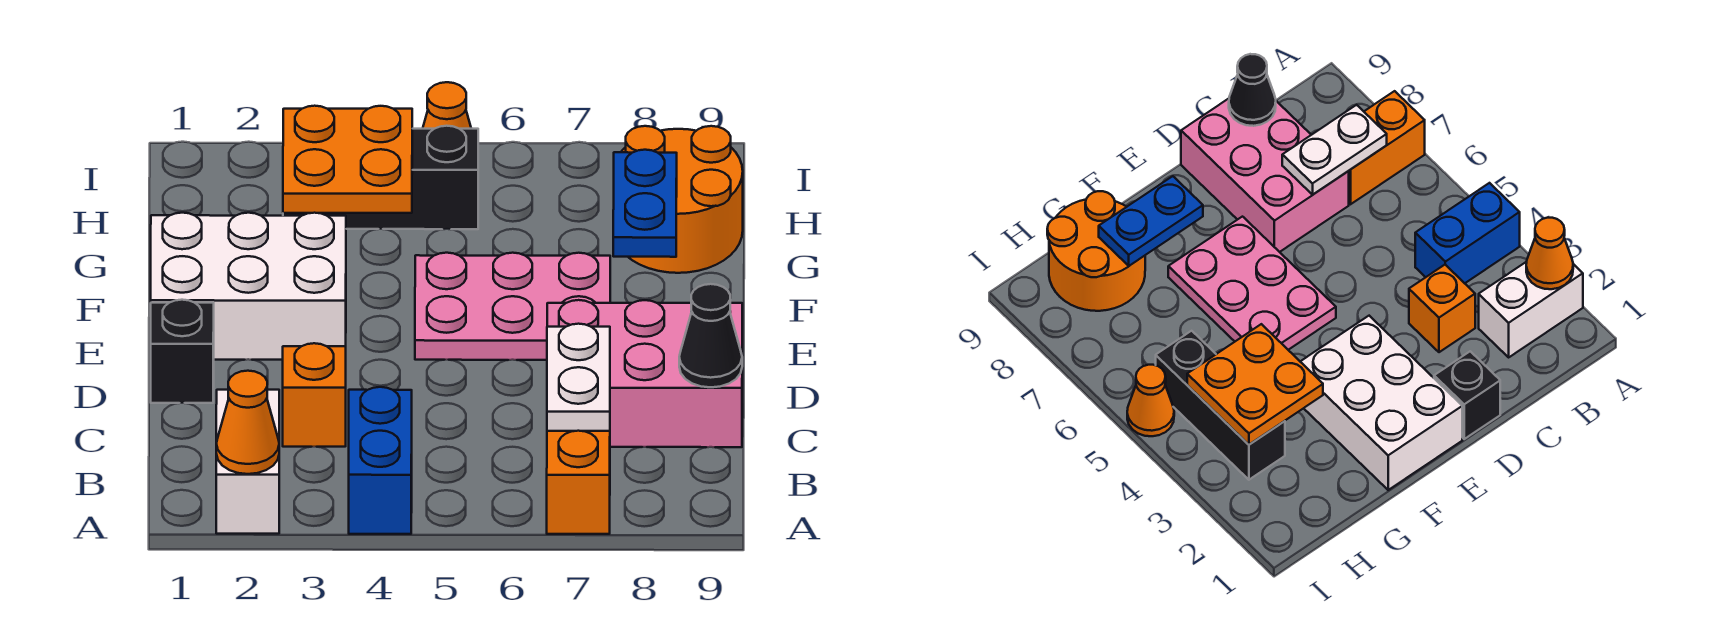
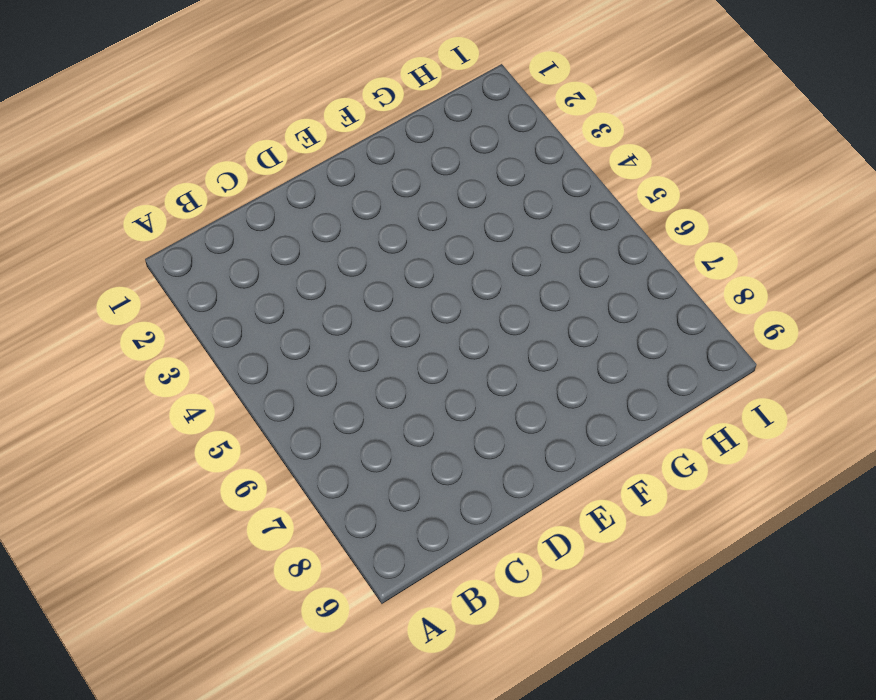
none -> white 1x2 brick [216,390,279,534]
none -> blue 1x2 brick [349,387,412,534]
none -> orange 1x2 brick [547,431,610,534]

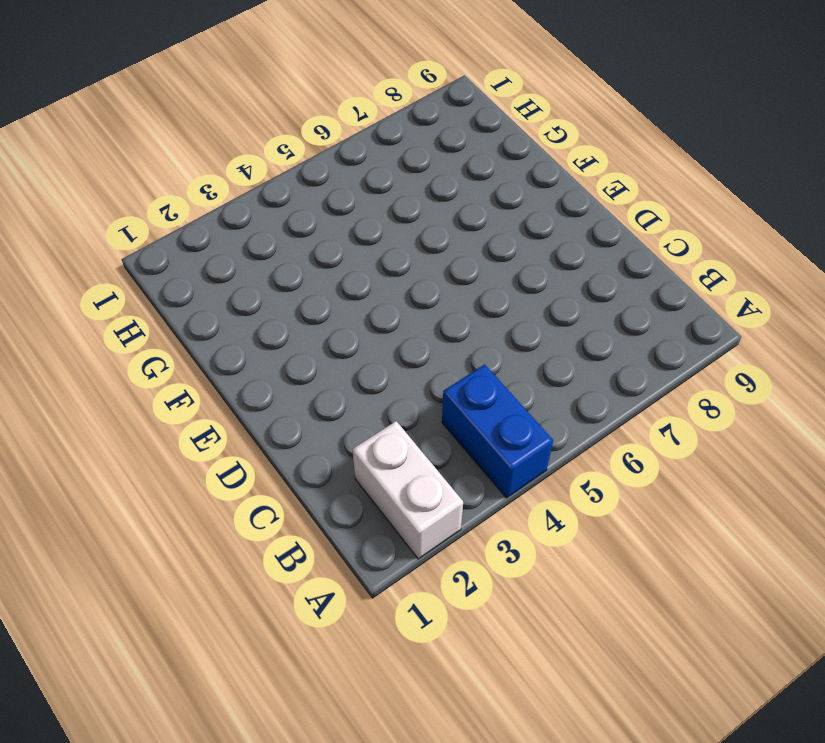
none -> orange 1x2 brick [547,431,610,534]
none -> orange 1x1 brick [283,343,346,447]
none -> pink 2x3 brick [547,300,742,447]

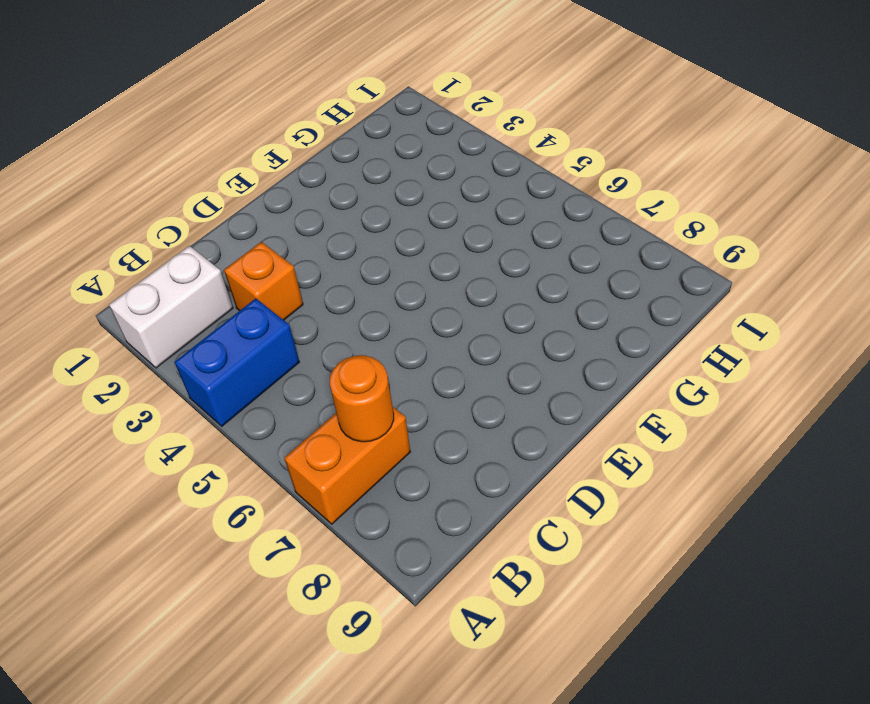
orange 1x1 round brick [330,355,394,442] -> white 1x2 plate [547,324,610,431]
none -> pink 2x3 brick [547,300,742,447]
none -> black 1x1 brick [151,300,214,403]
none -> white 2x3 brick [151,213,346,360]

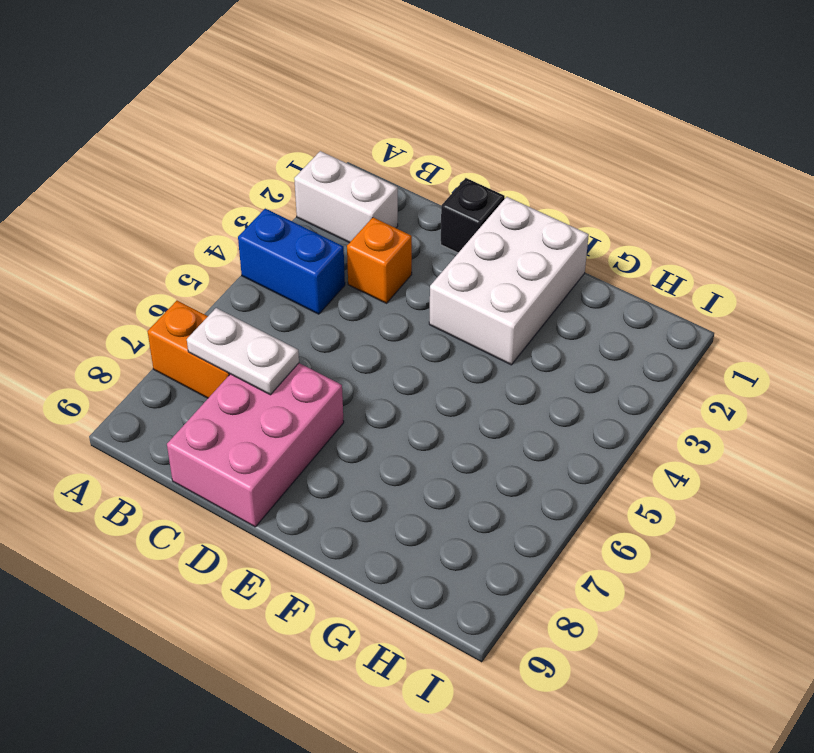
none -> pink 2x3 plate [415,253,610,360]
none -> orange 2x2 round brick [621,126,743,273]
none -> black 1x3 brick [283,126,478,229]

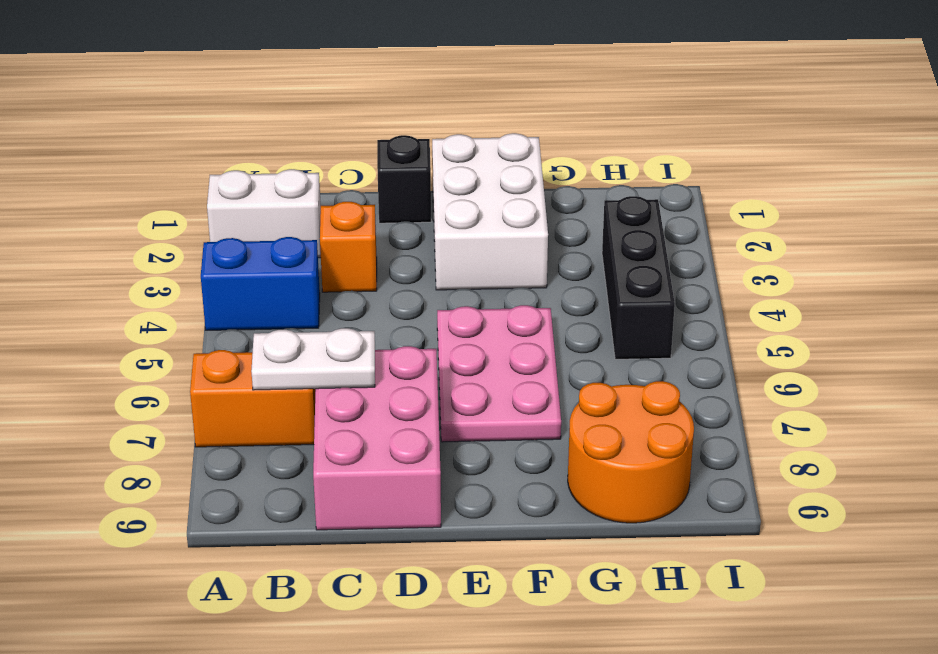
none -> orange 1x1 cone [423,82,471,129]
none -> orange 1x1 cone [216,371,279,474]
none -> black 1x1 cone [679,284,742,387]

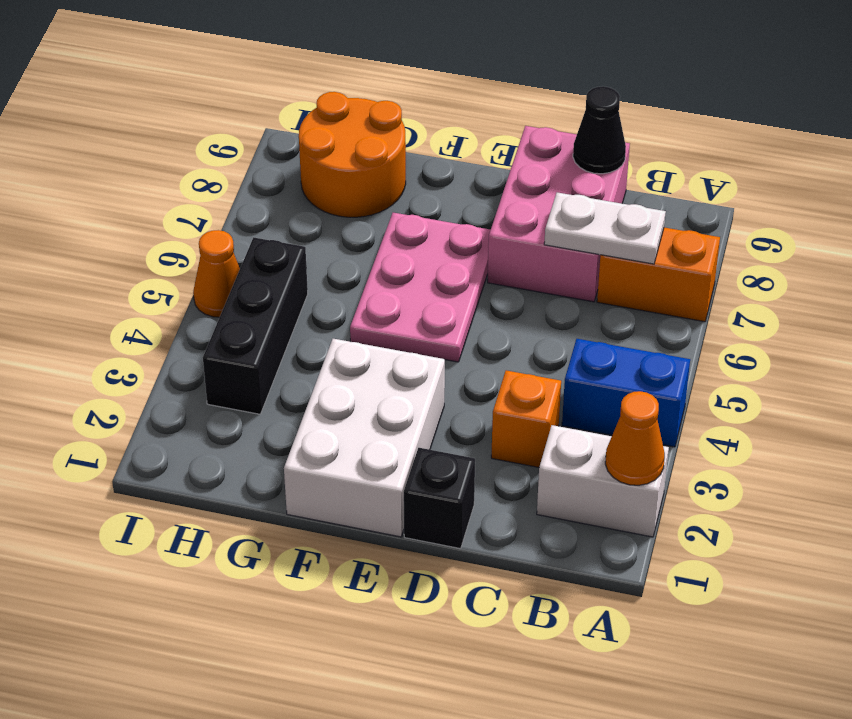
none -> blue 1x2 plate [613,150,677,257]
none -> orange 2x2 plate [283,106,412,213]

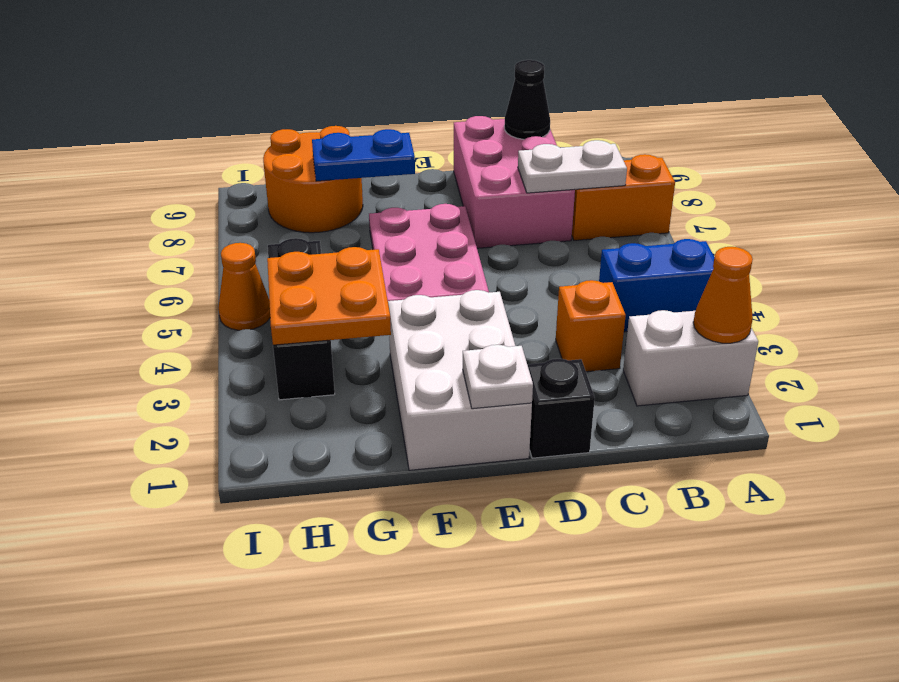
white 1x1 plate [463,345,533,409] -> none

